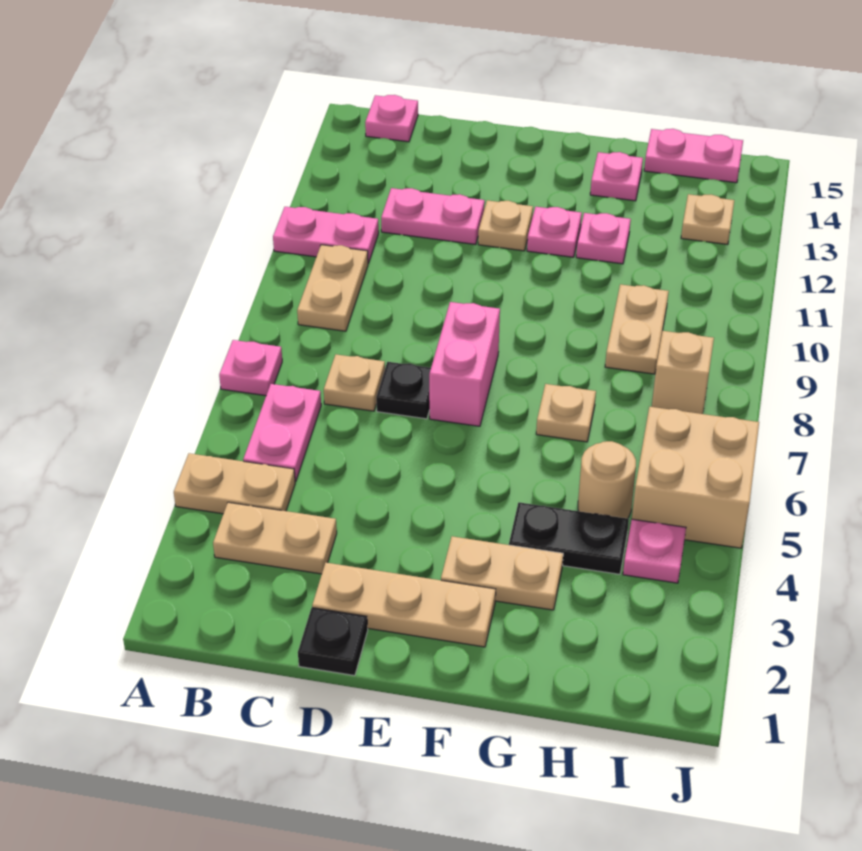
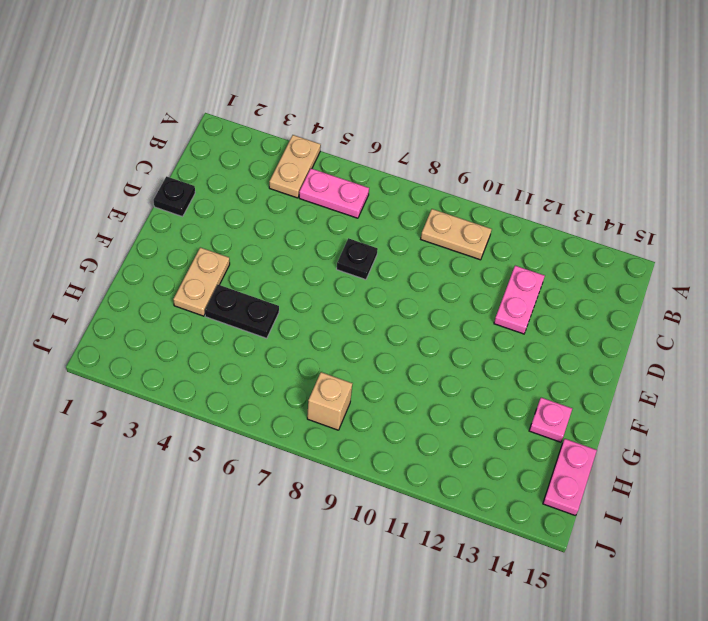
black 1x2 plate [205,285,279,338] -> black 1x2 plate turned to [509,502,629,574]
none -> pink 1x1 plate [219,340,282,396]
none -> pink 1x2 plate [273,207,379,264]
none -> tan 1x2 plate [213,502,337,574]

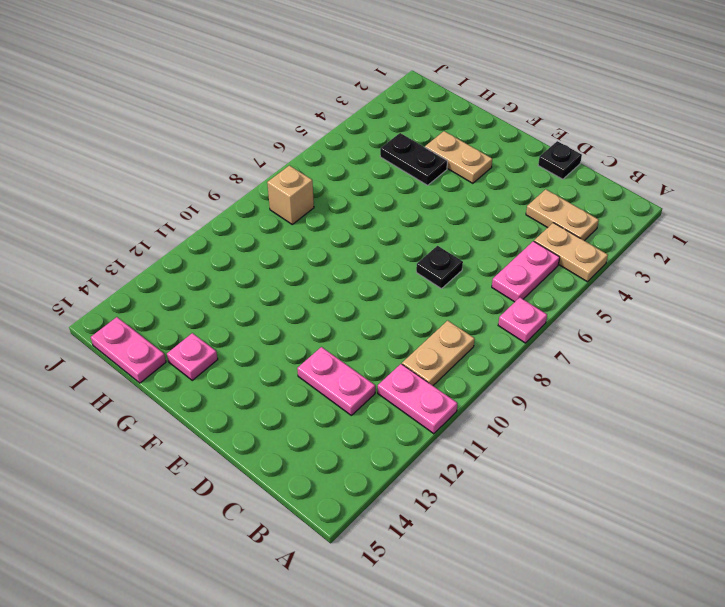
none -> pink 1x1 plate [365,95,418,142]
none -> tan 1x1 plate [324,354,385,411]
none -> tan 1x3 plate [312,563,496,647]

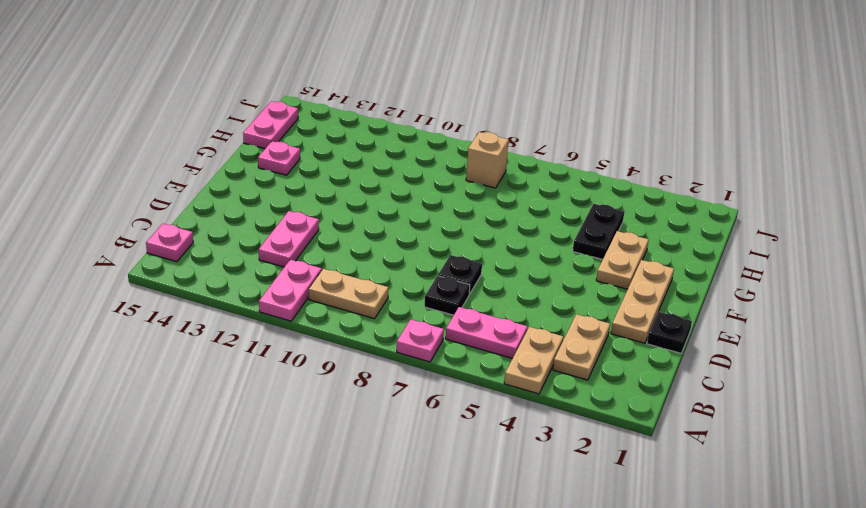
black 1x1 plate [424,276,470,315] -> tan 1x1 plate [324,354,385,411]
none -> pink 1x2 brick [429,302,500,426]
none -> tan 1x1 plate [478,200,533,251]
none -> pink 1x1 plate [527,207,582,257]

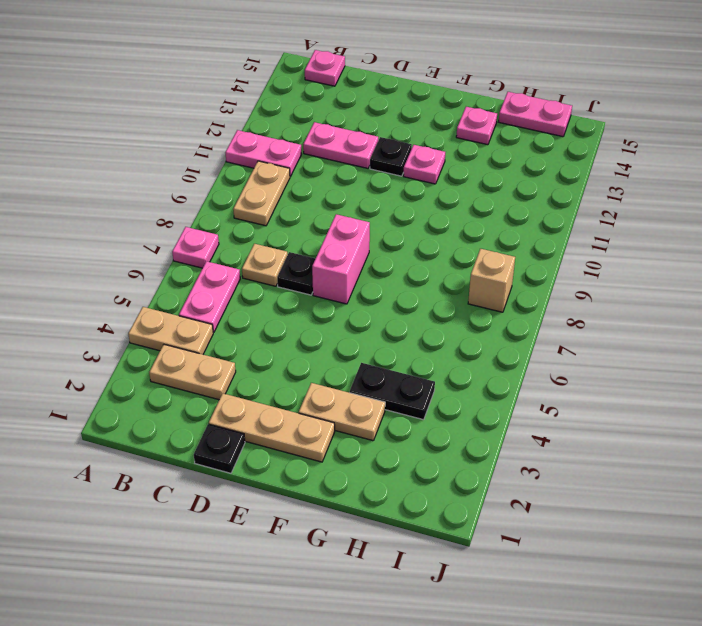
black 1x1 plate [370,137,412,176] -> tan 1x1 plate [478,200,533,251]
none -> tan 1x1 plate [536,384,596,442]
none -> pink 1x1 plate [576,213,631,264]
none -> tan 1x1 round brick [578,441,636,519]

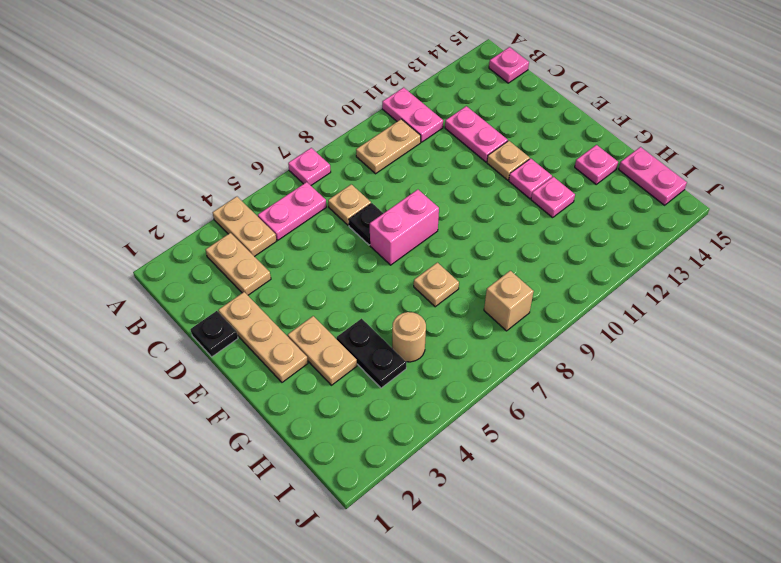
none -> tan 1x2 plate [605,284,669,374]
none -> pink 1x1 plate [623,519,686,583]
none -> tan 2x2 brick [632,407,759,548]

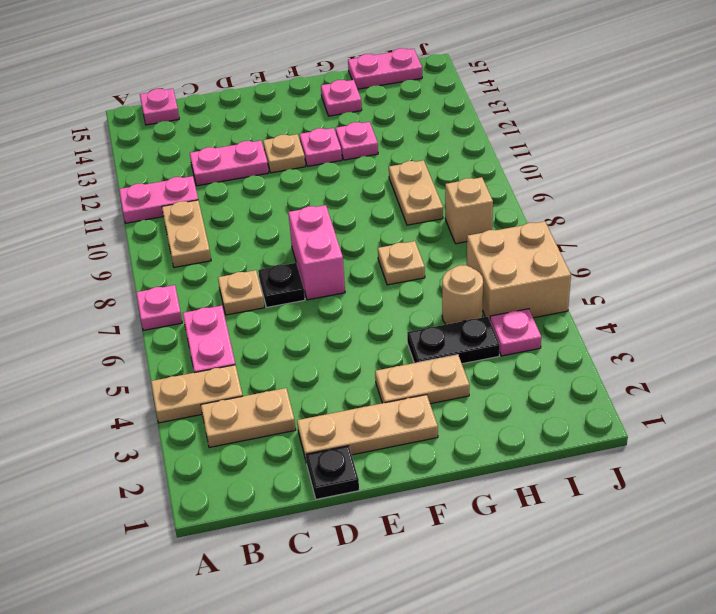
none -> tan 1x1 plate [681,194,734,245]

